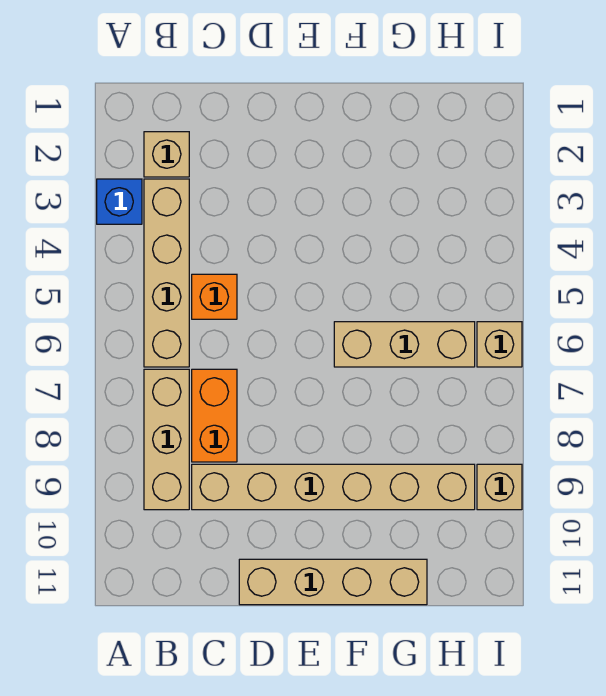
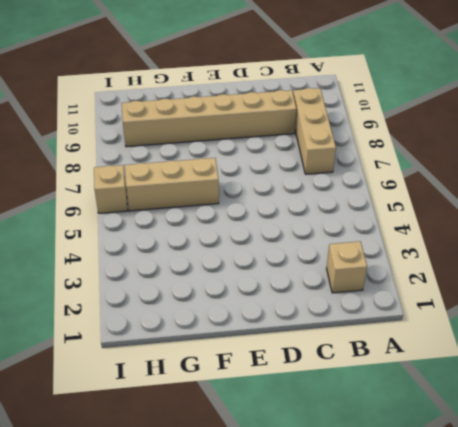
none -> blue 1x1 brick [97,179,142,224]
none -> tan 1x4 brick [144,179,189,367]

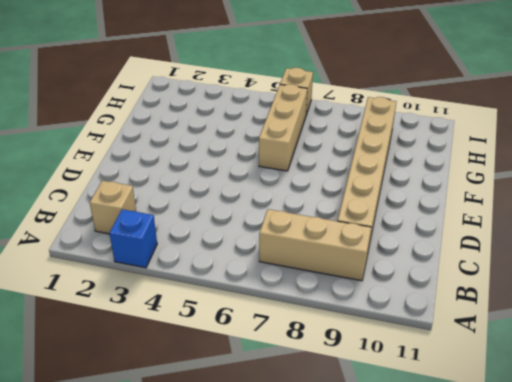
none -> tan 1x4 brick [144,179,189,367]
none -> orange 1x1 brick [192,274,237,319]

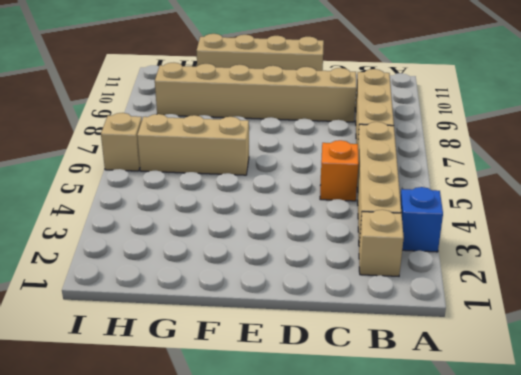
none -> orange 1x2 brick [192,369,237,462]
none -> tan 1x1 brick [477,464,522,510]

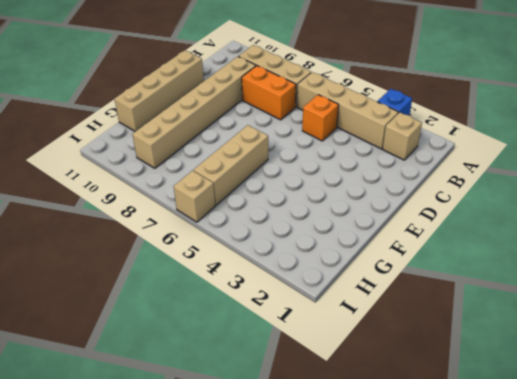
none -> tan 1x1 brick [477,464,522,510]

